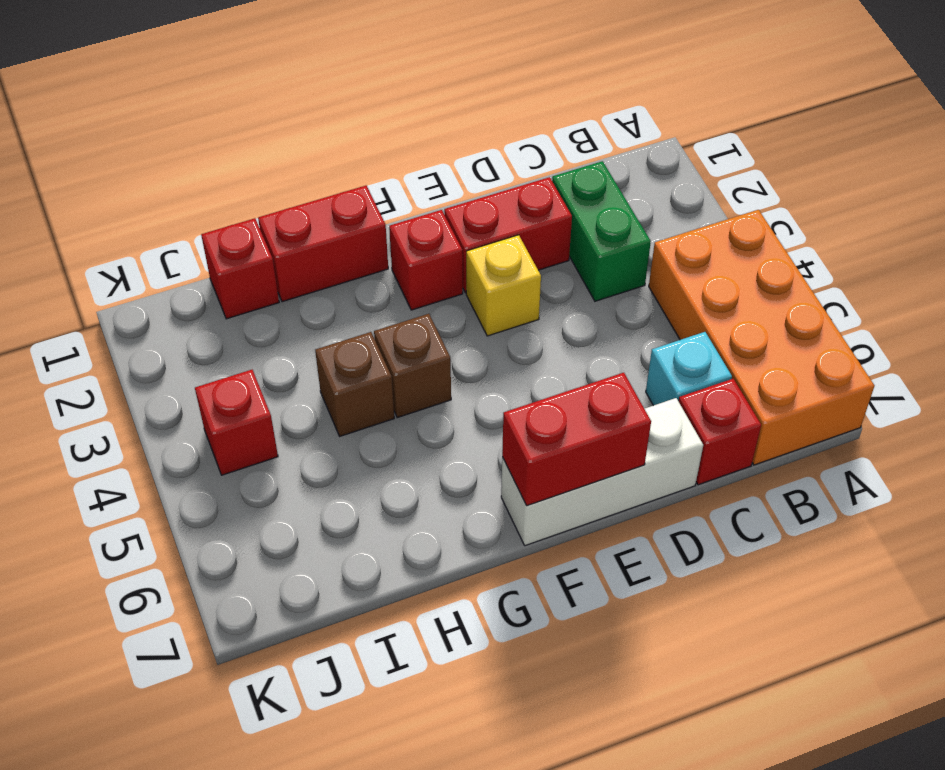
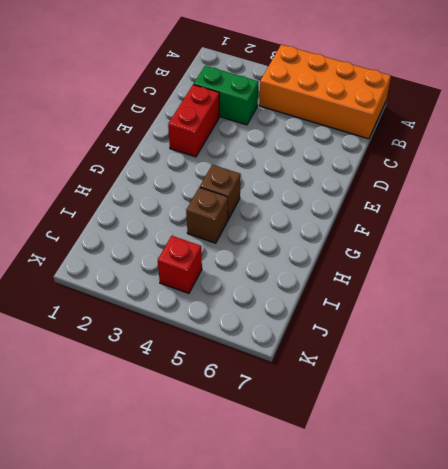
none -> cyan 1x1 brick [646,332,732,406]
none -> red 1x1 brick [679,379,761,485]
none -> white 1x3 brick [501,398,703,546]

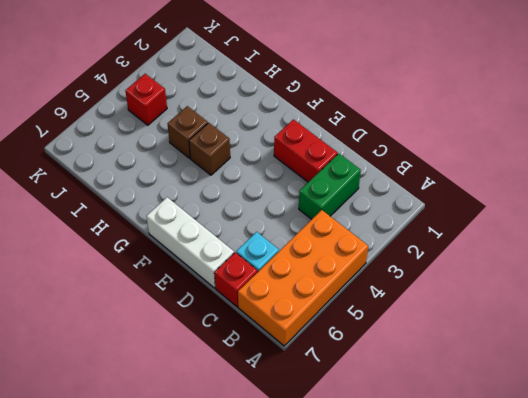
none -> yellow 1x1 brick [466,235,541,336]
none -> red 1x1 brick [389,210,463,310]
none -> red 1x2 brick [258,186,388,302]

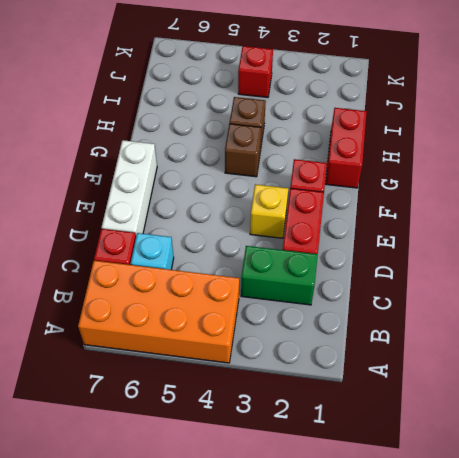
none -> red 1x1 brick [201,218,279,319]
none -> red 1x2 brick [502,373,651,506]

